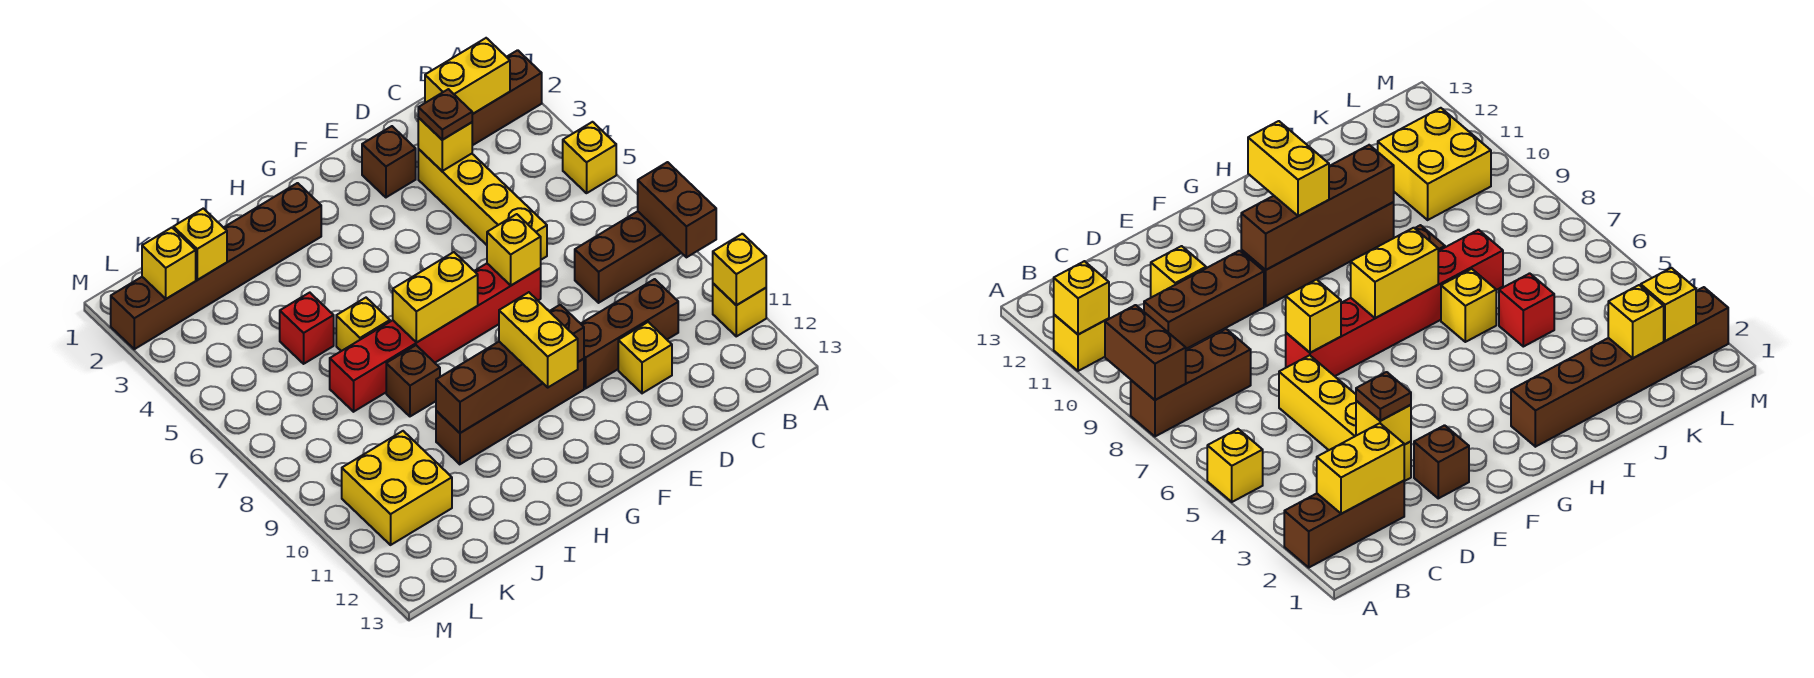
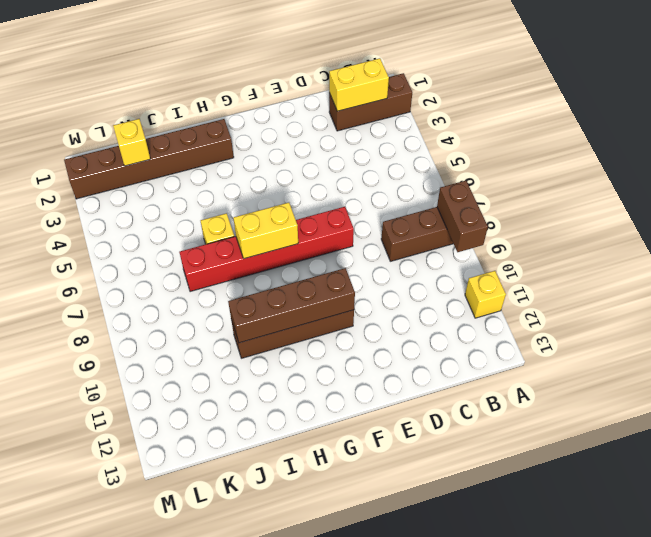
none -> yellow 1x1 brick [563,122,616,193]
none -> brown 1x3 brick [581,279,678,388]
none -> yellow 1x4 brick [418,149,547,260]

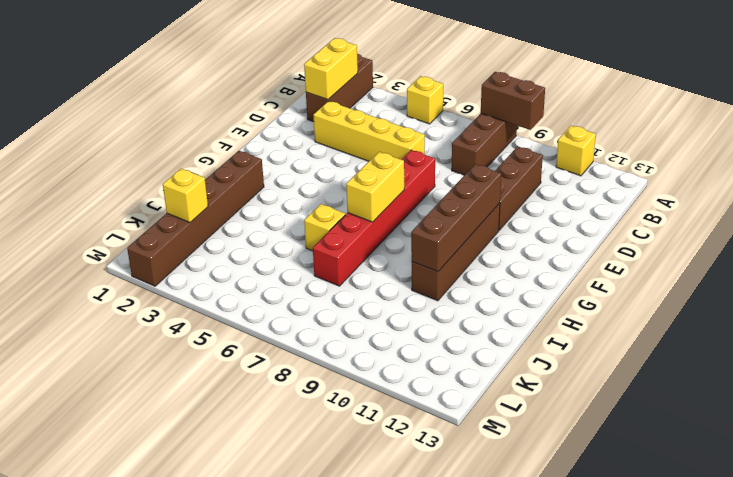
none -> yellow 1x1 brick [618,322,672,393]
none -> brown 1x1 brick [362,126,416,197]
none -> brown 1x1 brick [386,345,440,416]

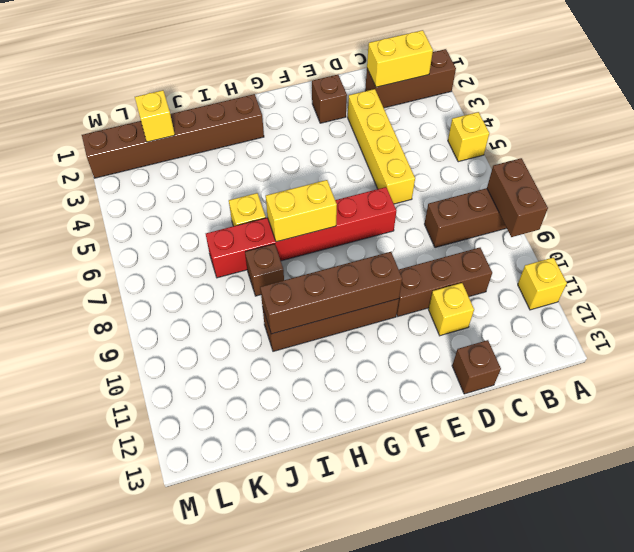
brown 1x1 brick [452,340,501,394] -> none
none -> red 1x1 brick [280,293,334,364]
none -> yellow 2x2 brick [342,431,452,545]
none -> yellow 1x1 brick [713,234,766,305]

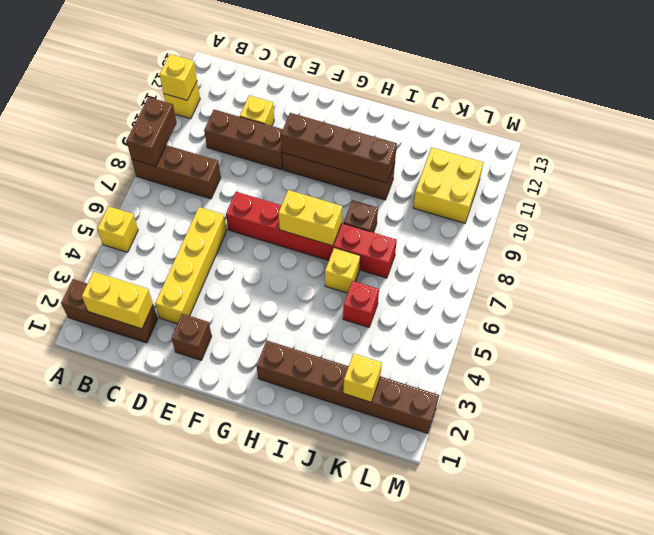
none -> yellow 1x1 brick [418,118,472,171]
none -> yellow 1x1 brick [487,214,541,285]
none -> yellow 1x1 brick [142,228,196,299]

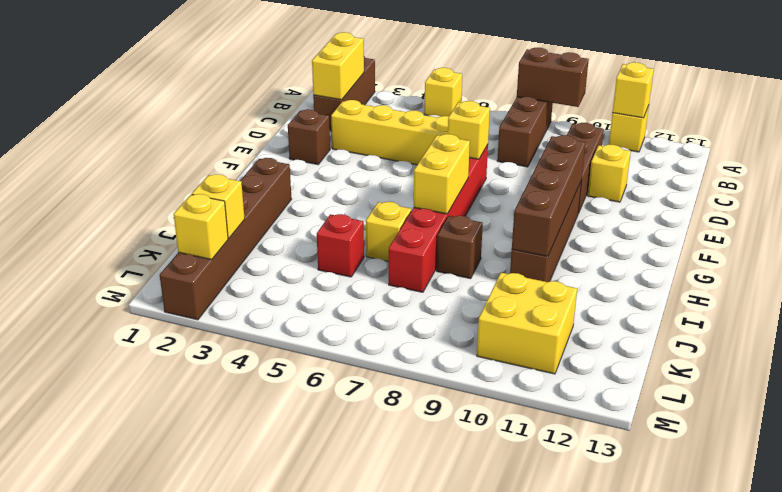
none -> yellow 1x1 brick [418,118,472,171]
none -> brown 1x1 plate [418,89,472,140]
none -> yellow 1x2 brick [499,292,578,387]

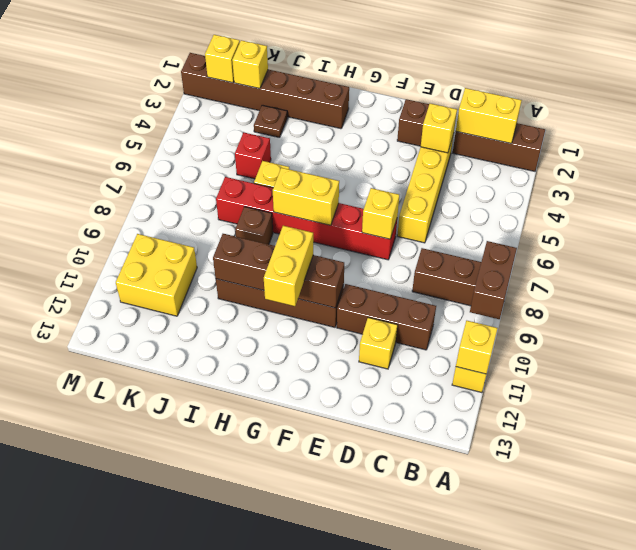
brown 1x1 plate [254,105,287,138] -> brown 1x1 plate moved to [418,89,472,140]
none -> yellow 1x1 brick [563,122,616,193]

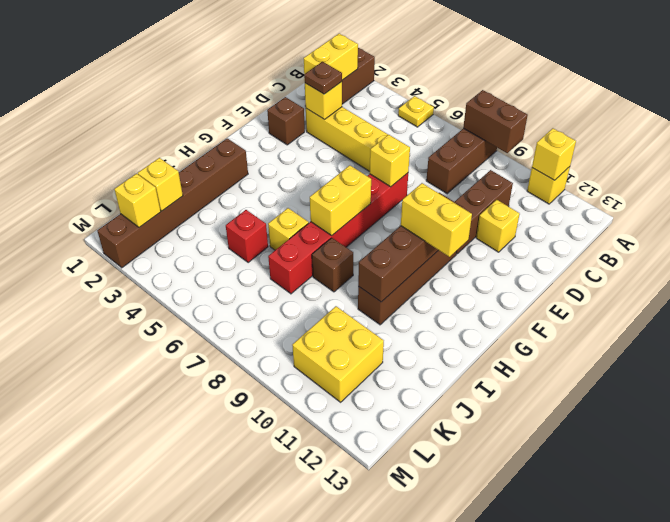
yellow 1x1 plate [398,96,434,127] -> yellow 1x1 brick [563,122,616,193]

